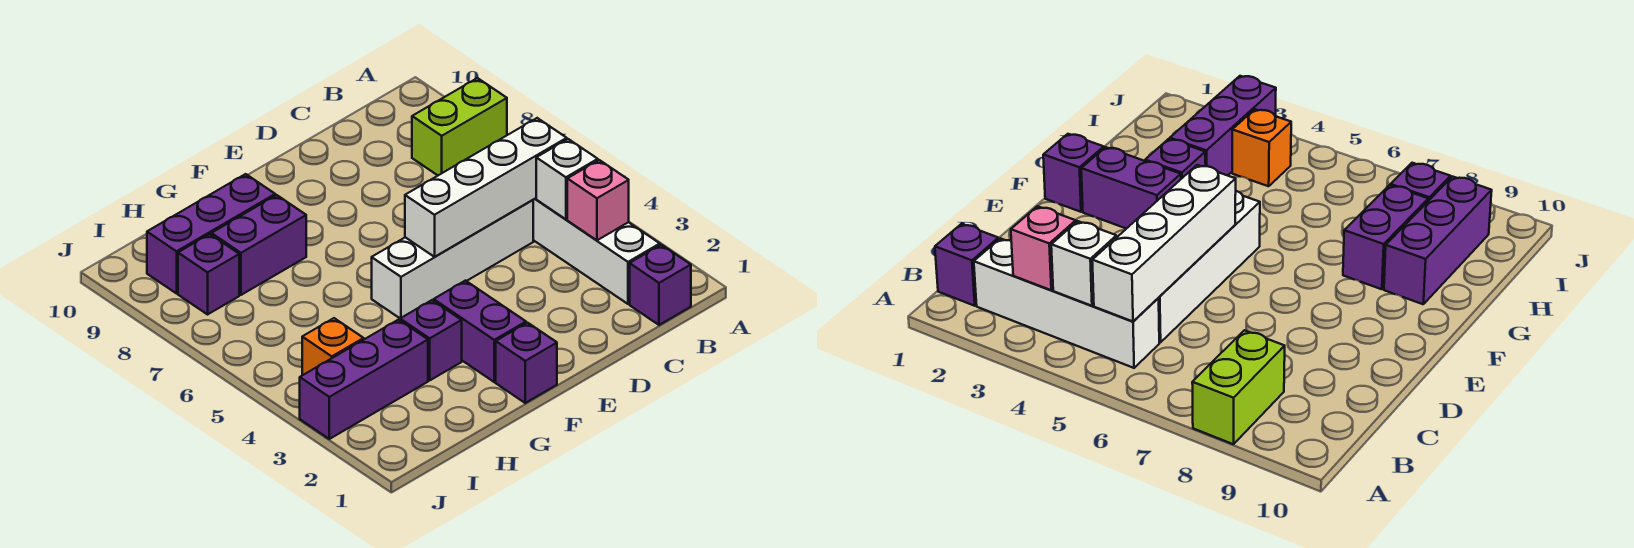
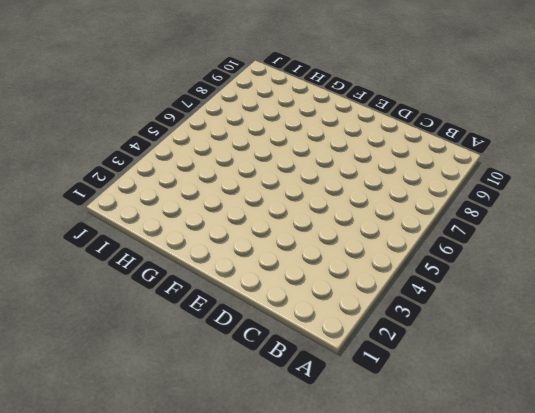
none -> lime 1x2 brick [412,78,507,175]
none -> purple 1x1 brick [630,245,691,325]
none -> white 1x4 brick [533,198,660,304]

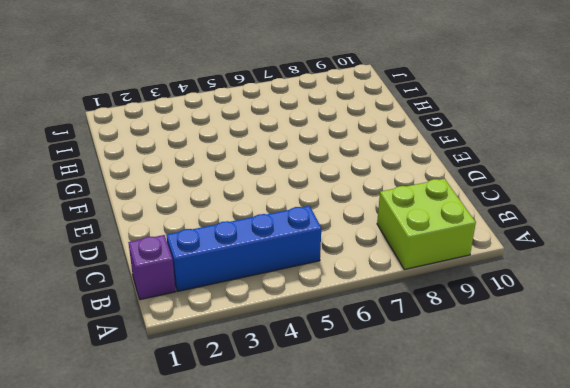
lime 2x2 brick [377,179,476,270] -> lime 1x2 brick [412,78,507,175]
blue 1x4 brick [166,206,321,291] -> white 1x4 brick [533,198,660,304]
none -> white 1x4 brick [372,200,533,318]
none -> purple 1x1 brick [496,323,557,403]
none -> purple 1x2 brick [434,281,526,382]

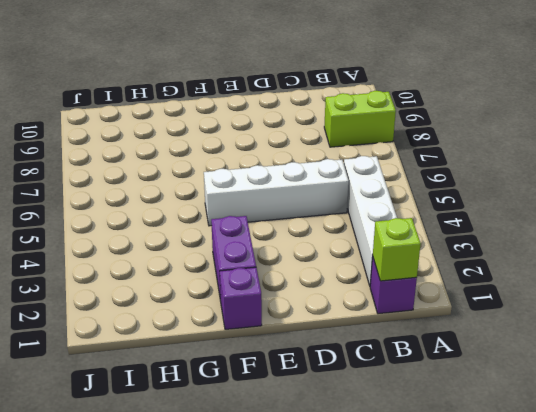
lime 1x1 brick [372,218,421,281] -> none
none -> purple 1x1 brick [400,300,462,380]
none -> purple 1x2 brick [211,195,306,295]
none -> purple 1x3 brick [147,174,275,293]

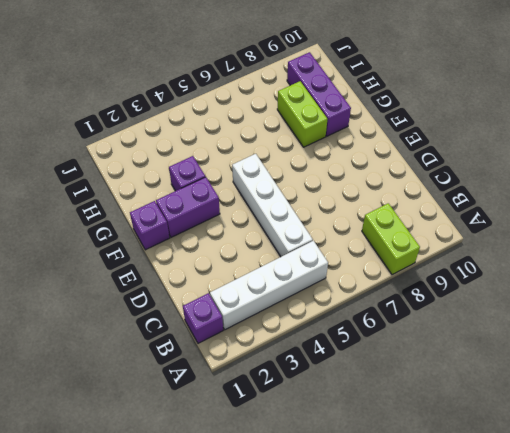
lime 1x2 brick [277,81,327,147] -> purple 1x2 brick [211,195,306,295]
none -> purple 1x3 brick [300,320,428,439]
none -> orange 1x1 brick [302,318,364,375]
none -> purple 1x1 brick [178,234,239,314]

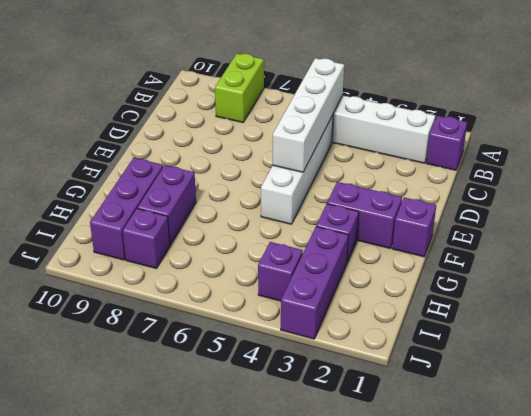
purple 1x1 brick [258,242,303,301] -> orange 1x1 brick [302,318,364,375]
none -> pink 1x1 brick [567,160,629,240]
none -> white 1x1 brick [536,139,598,219]

